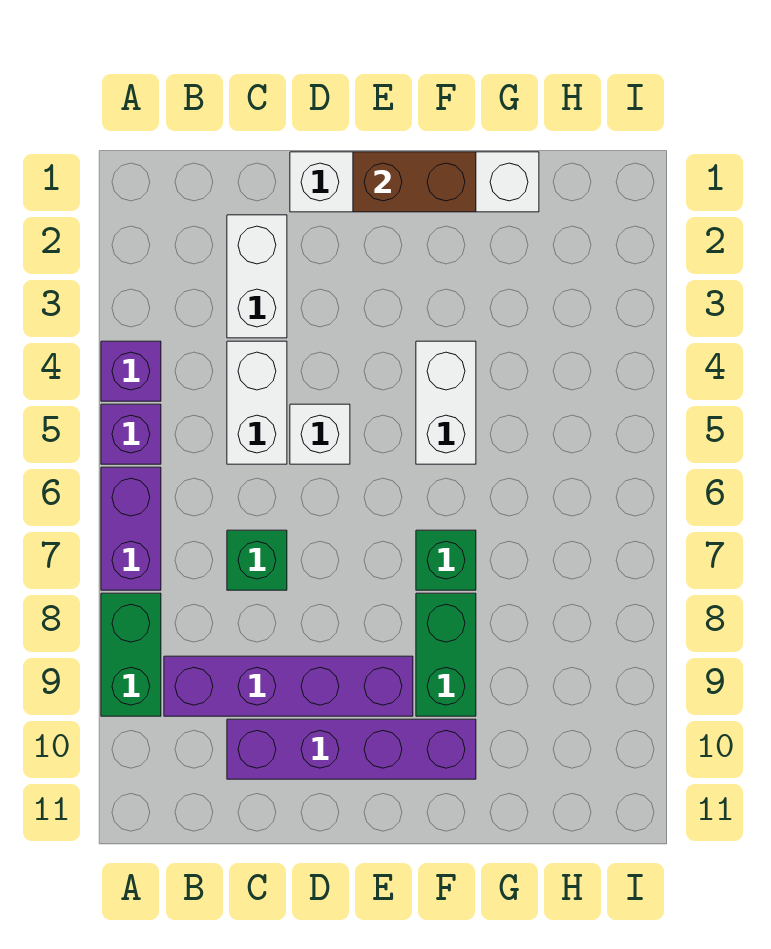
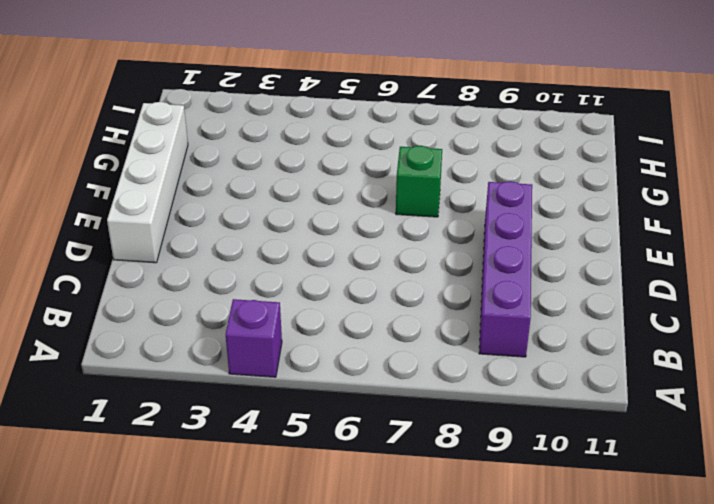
none -> purple 1x1 brick [101,404,161,464]
none -> purple 1x2 brick [101,467,161,590]
none -> green 1x2 brick [101,593,161,716]

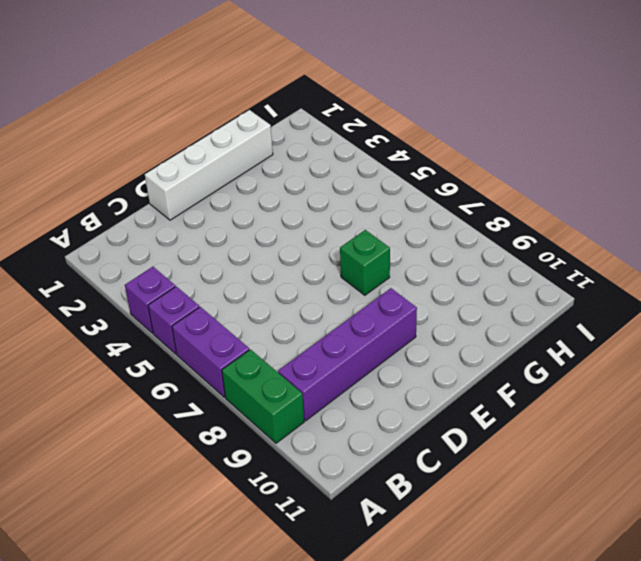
none -> white 1x2 brick [227,215,287,338]
none -> white 1x2 brick [227,341,287,464]
none -> green 1x1 brick [227,530,287,590]

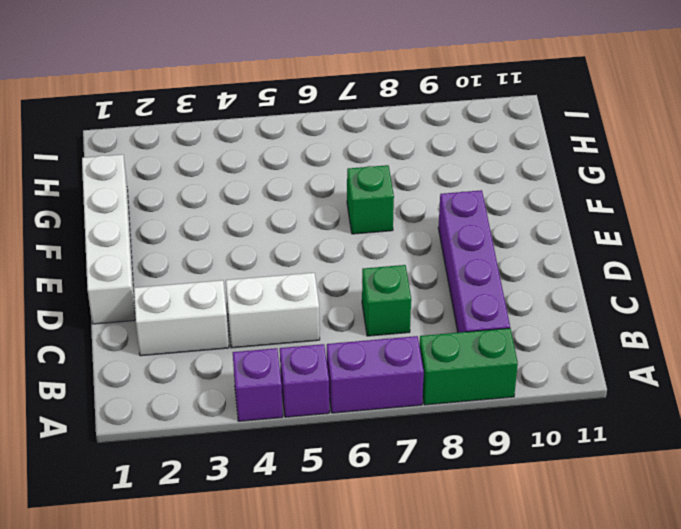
none -> purple 1x4 brick [227,719,476,779]
none -> white 1x1 brick [290,404,350,464]
none -> white 1x2 brick [416,341,476,464]

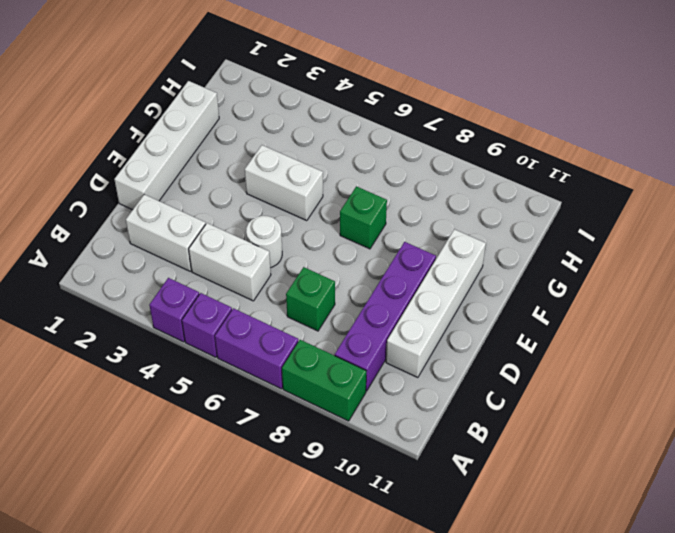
white 1x4 brick [386,229,486,378] -> purple 1x4 brick [227,719,476,779]
white 1x1 round brick [246,216,282,268] -> white 1x1 brick [290,404,350,464]
none -> green 1x2 brick [416,593,476,716]
none -> brown 1x2 brick [353,152,476,212]

